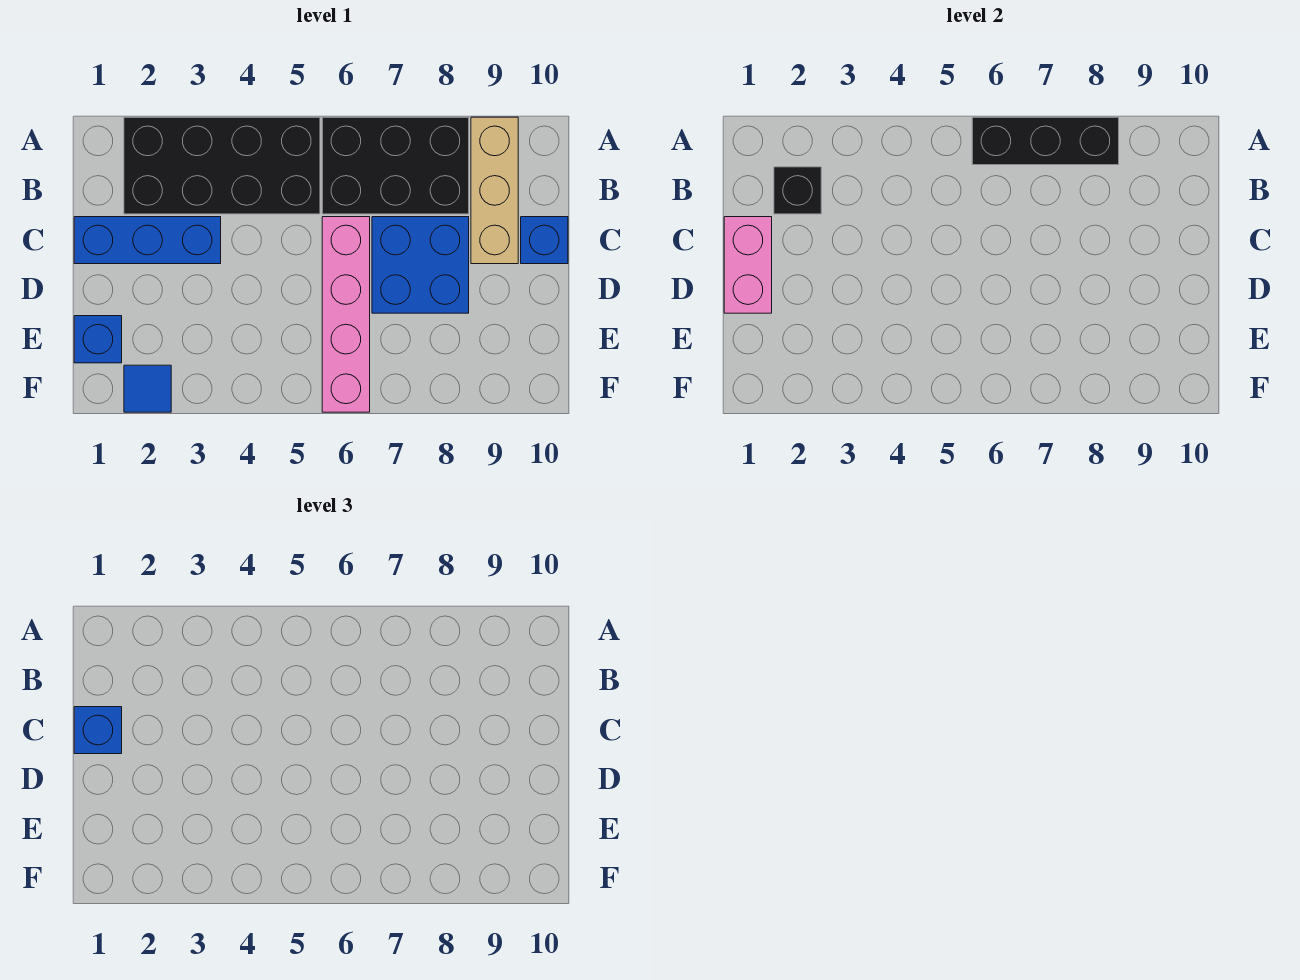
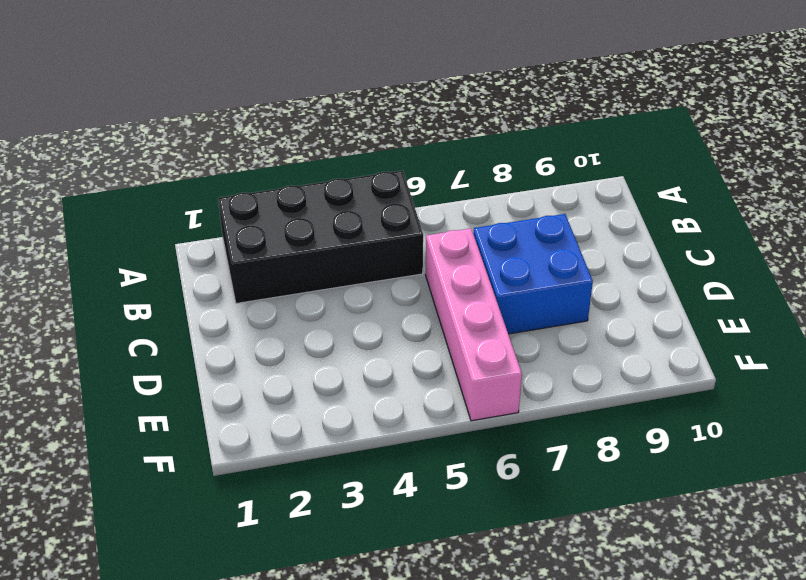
none -> black 2x3 brick [322,117,469,214]
none -> tan 1x3 brick [471,117,518,264]
none -> blue 1x3 brick [74,217,221,264]

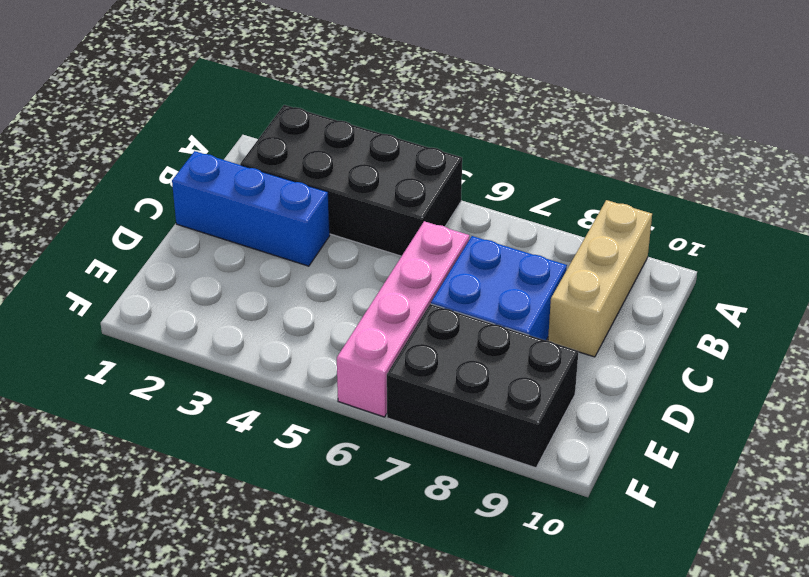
black 2x3 brick [387,304,578,468] -> black 2x3 brick moved to [322,117,469,214]
none -> blue 1x1 brick [521,217,568,264]
none -> blue 1x1 brick [74,316,122,363]
none -> blue 1x1 tile [124,365,171,412]

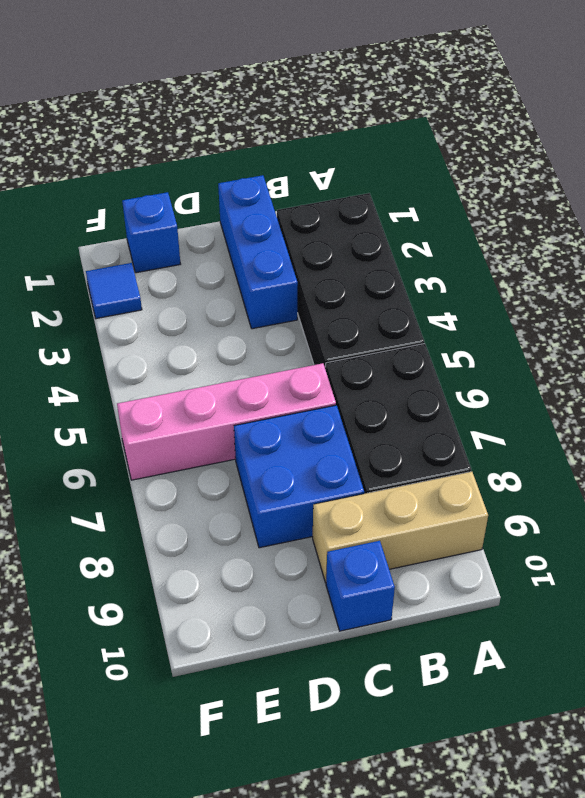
none -> black 1x3 brick [972,117,1119,165]
none -> black 1x1 brick [774,167,821,214]
none -> pink 1x2 brick [724,217,772,313]

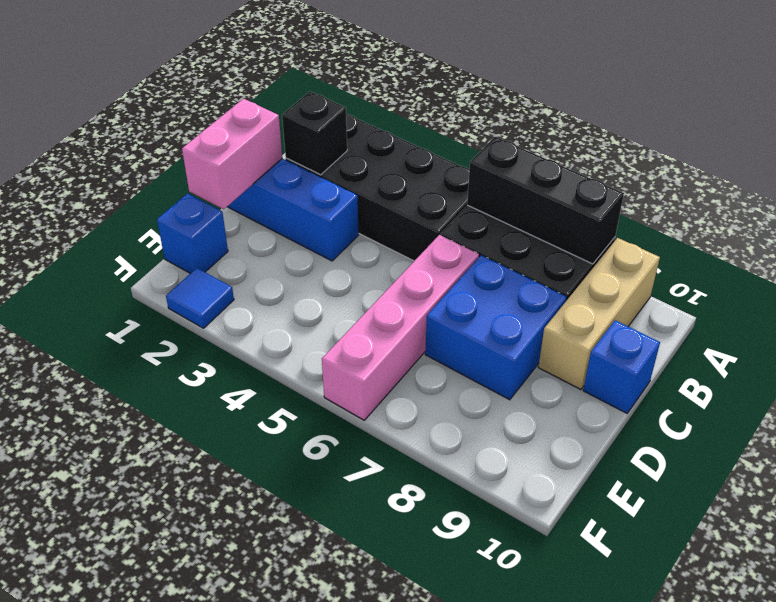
none -> blue 1x1 brick [74,707,122,754]

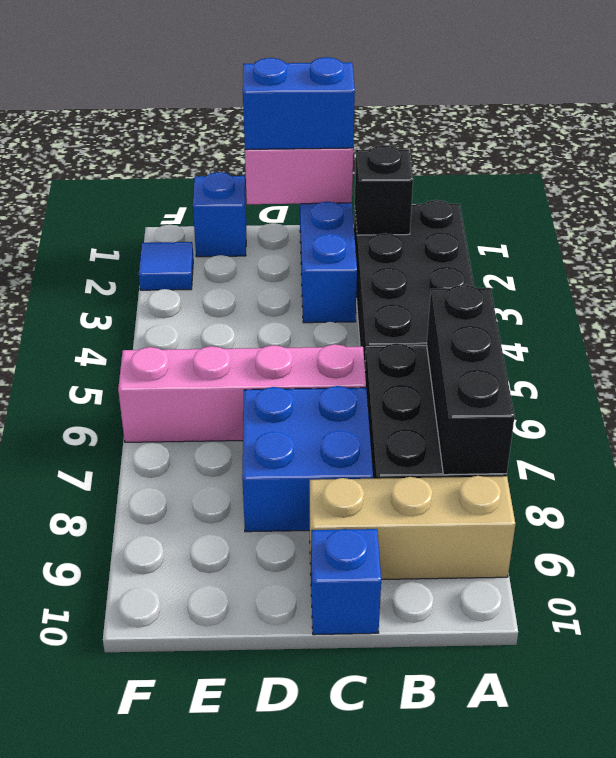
blue 1x2 brick [243,57,355,149] -> blue 1x1 brick [74,707,122,754]

